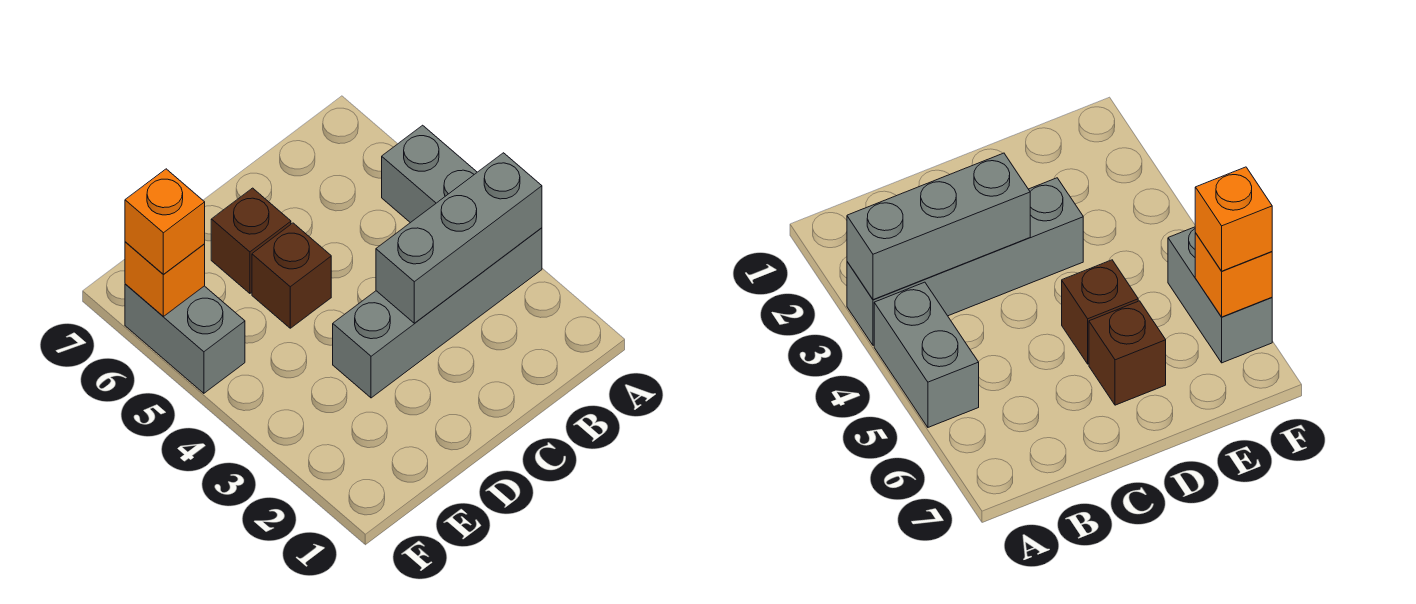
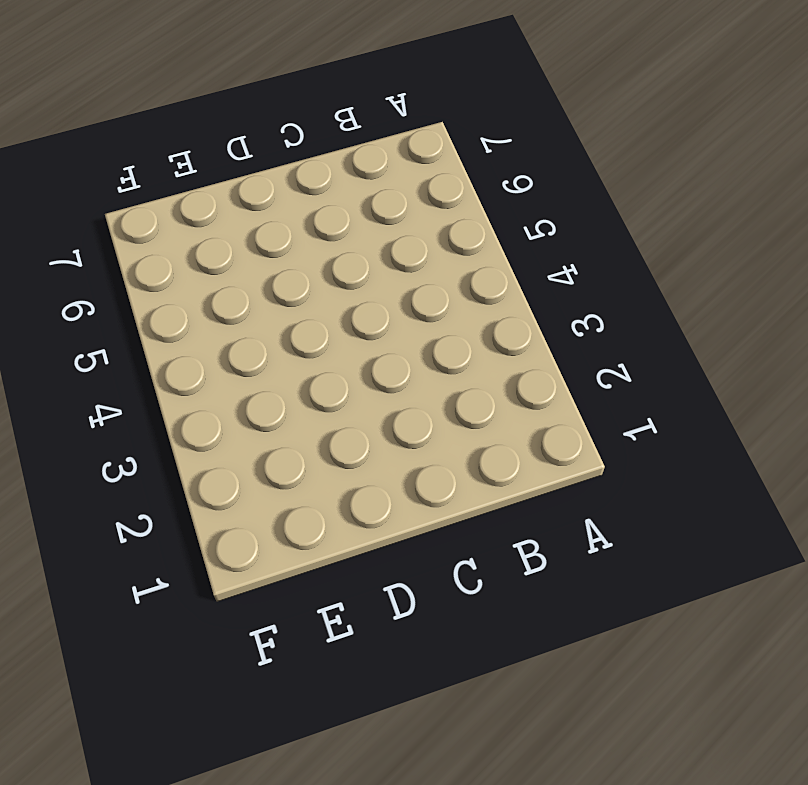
none -> grey 1x4 brick [333,228,542,398]
none -> grey 1x2 brick [382,125,477,223]

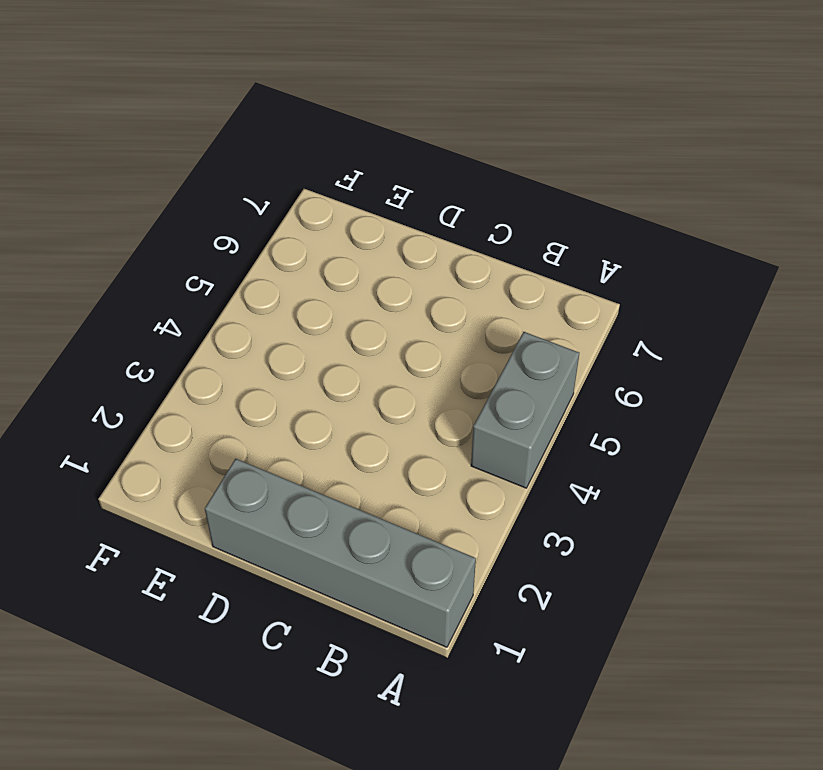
grey 1x4 brick [205,459,476,647] -> grey 1x4 brick moved to [333,228,542,398]
none -> brown 1x1 brick [252,223,331,328]
none -> brown 1x1 brick [211,188,291,293]

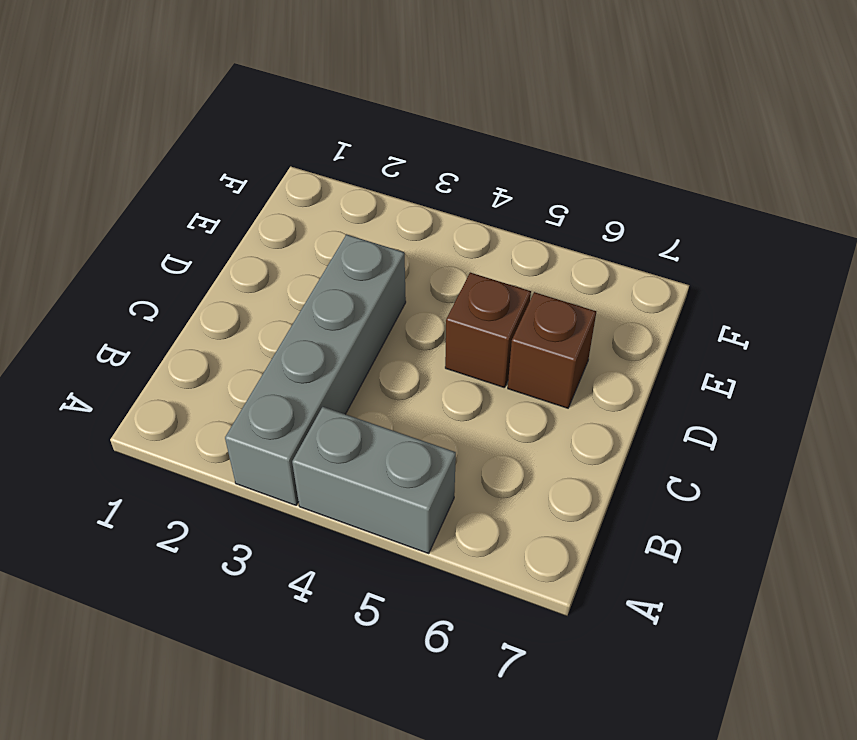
none -> grey 1x2 brick [125,284,245,393]
none -> grey 1x3 brick [376,153,542,323]

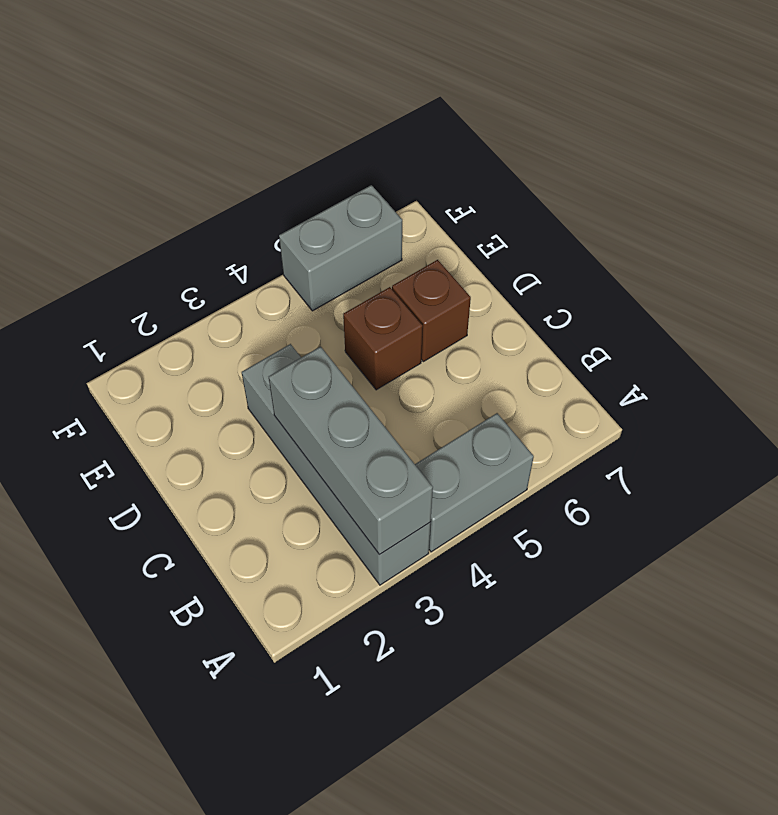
none -> orange 1x1 brick [125,242,205,316]
none -> orange 1x1 brick [125,169,205,275]

